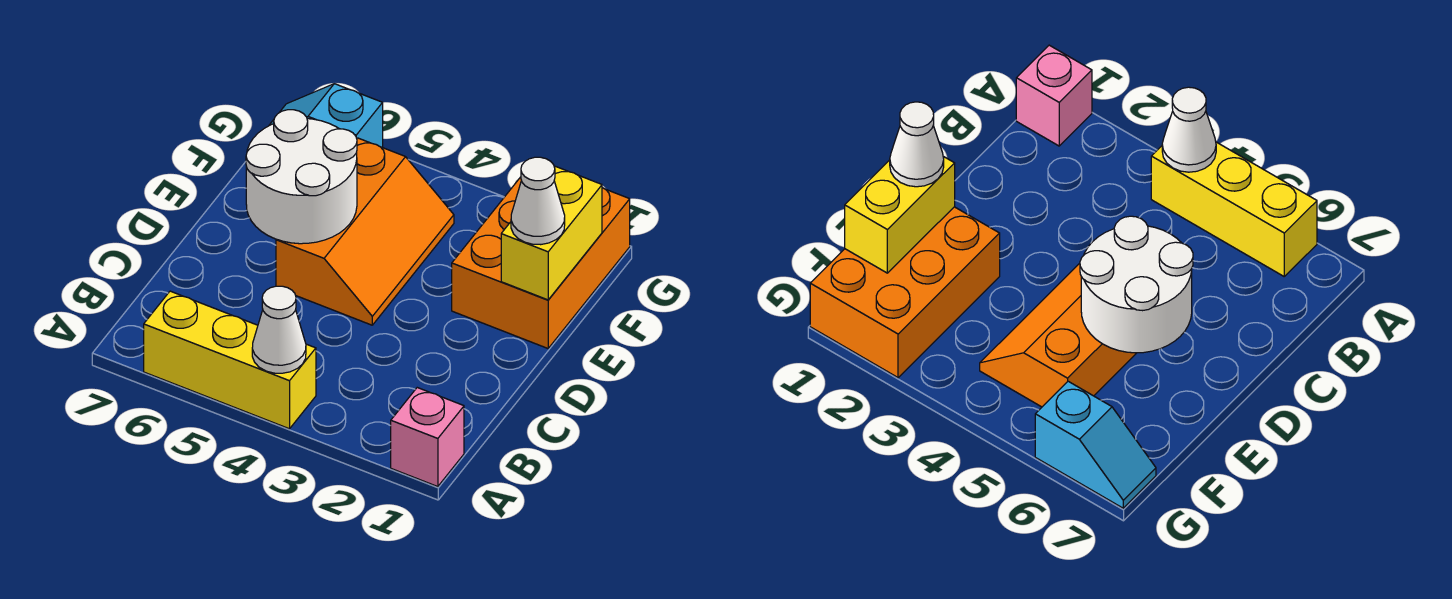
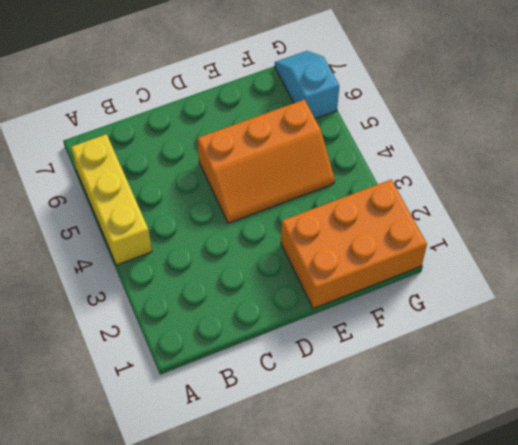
none -> pink 1x1 brick [391,388,464,487]
none -> white 1x1 cone [252,286,306,373]

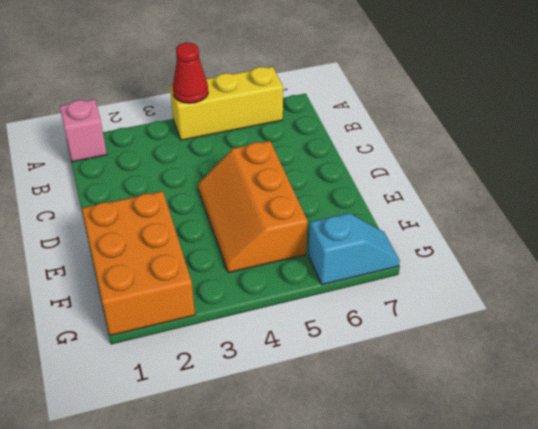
red 1x1 cone [173,43,208,103] -> white 1x1 cone [252,286,306,373]
none -> white 2x2 round brick [246,110,357,244]
none -> yellow 1x2 brick [501,166,602,300]

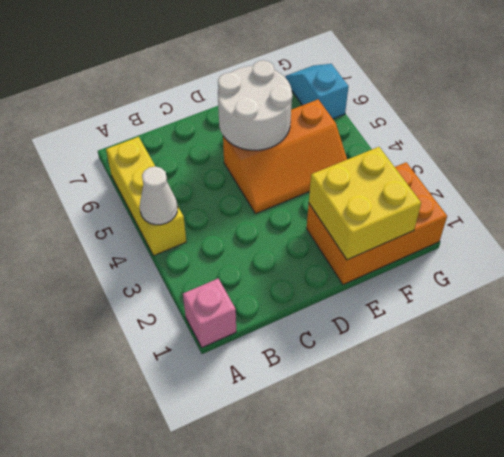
yellow 2x2 brick [309,147,421,260] -> yellow 1x2 brick [501,166,602,300]
none -> white 1x1 cone [511,157,565,245]

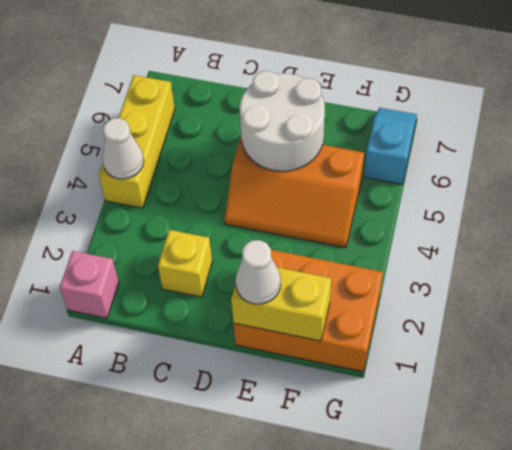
yellow 1x1 brick [158,230,212,297] -> none

